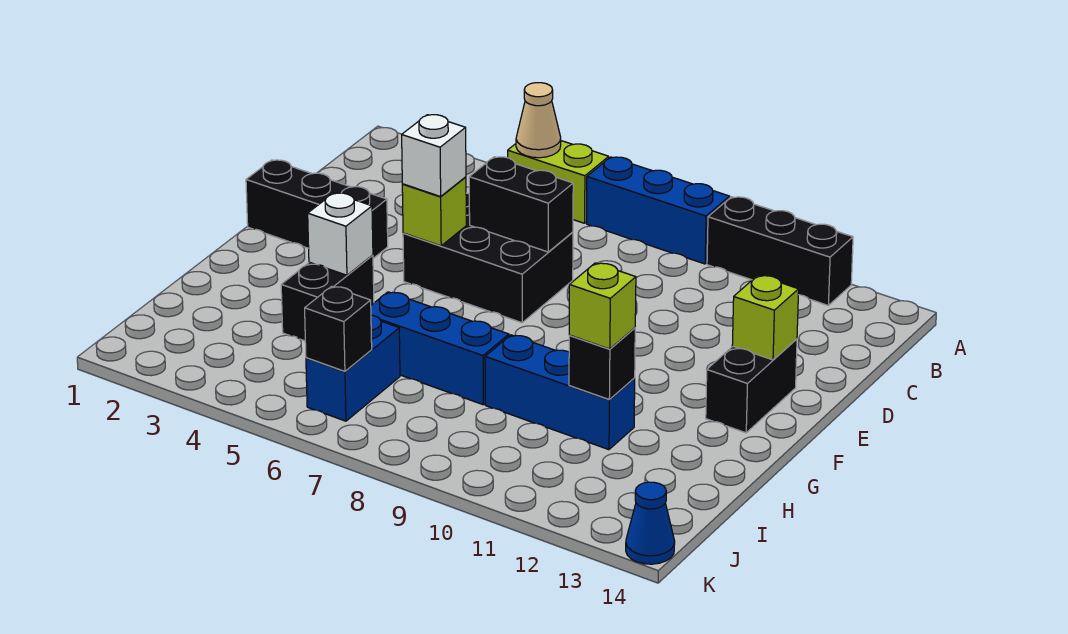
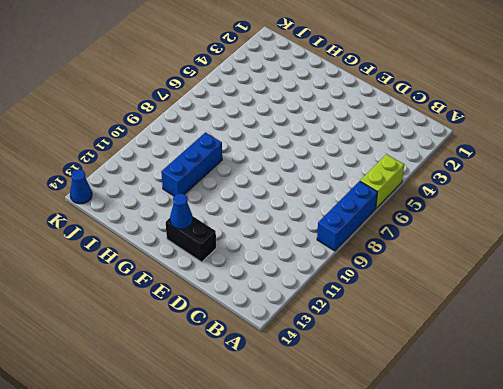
blue 1x1 cone [170,194,193,229] -> none
none -> black 1x3 brick [707,197,853,305]
none -> black 2x3 brick [403,193,573,323]
none -> black 1x3 brick [246,160,388,258]

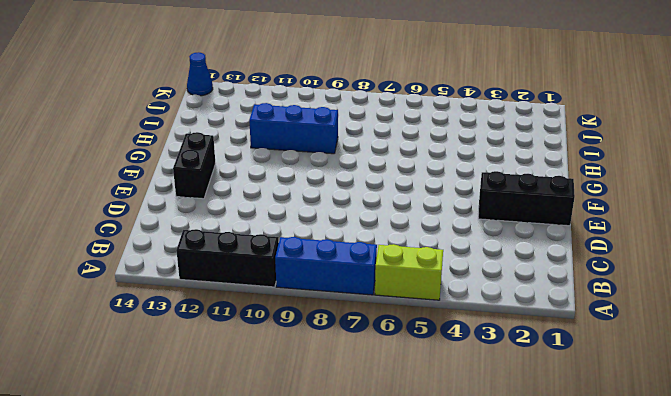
none -> black 2x3 brick [403,193,573,323]
none -> black 1x2 brick [281,255,374,341]
none -> blue 1x3 brick [371,292,509,405]

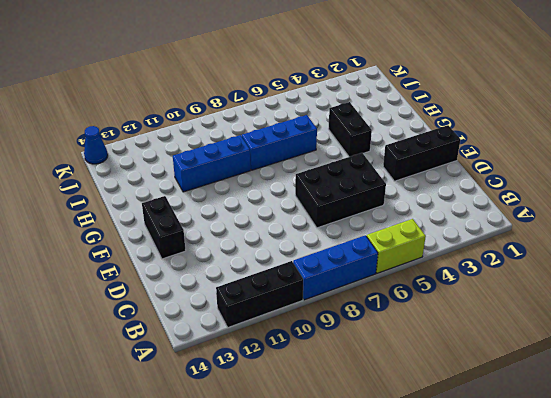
none -> blue 1x2 brick [306,315,400,421]
none -> tan 1x1 cone [516,83,561,158]
none -> black 1x2 brick [469,157,573,252]

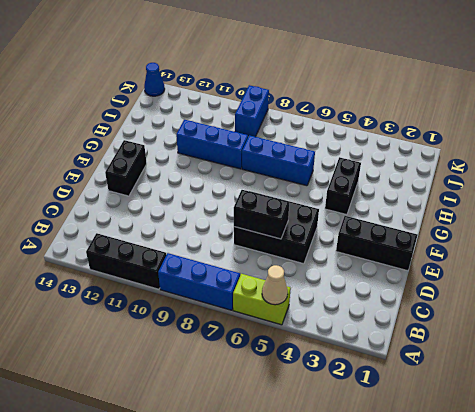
blue 1x2 brick [235,85,269,137] -> blue 1x2 brick moved to [306,315,400,421]
none -> lime 1x1 brick [402,177,466,246]
none -> lime 1x1 brick [732,275,799,360]
none -> white 1x1 brick [308,193,373,275]

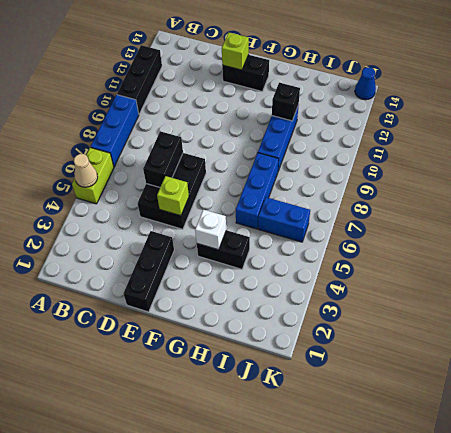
none -> black 1x1 brick [305,286,372,371]
none -> white 1x1 brick [402,115,466,197]
none -> lime 1x1 brick [569,263,636,349]

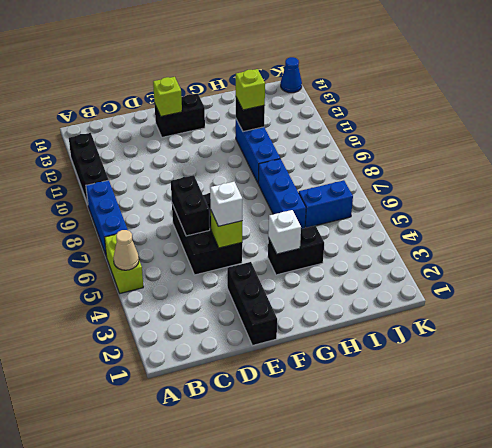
none -> black 1x1 brick [305,286,372,371]

